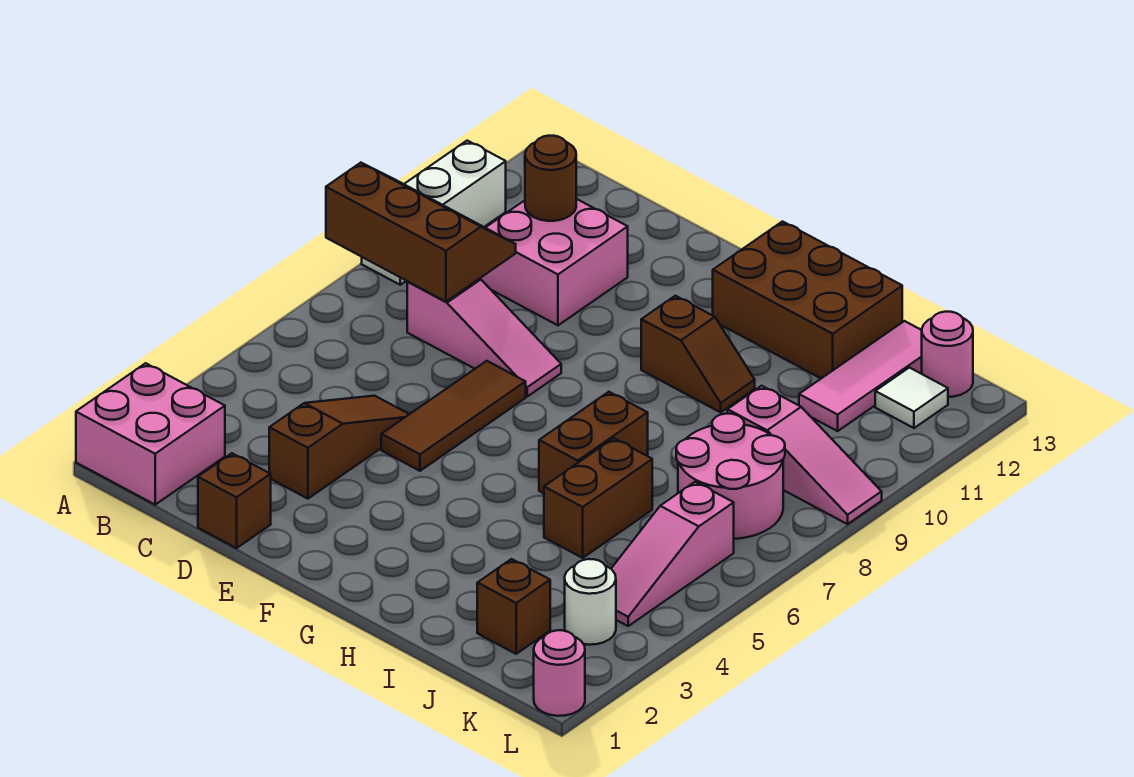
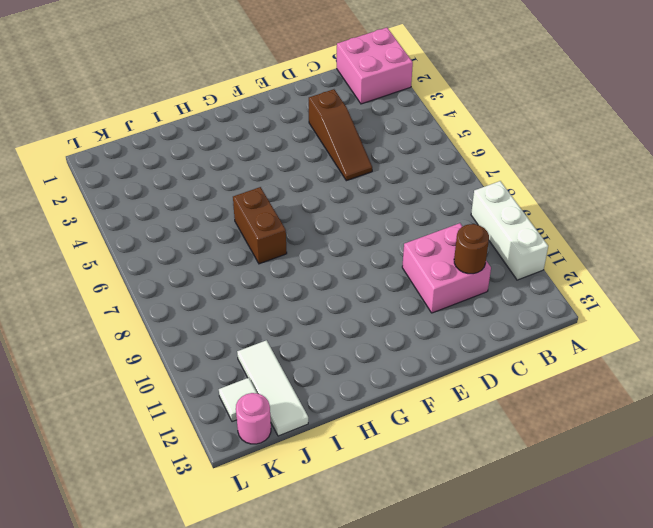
white 1x3 tile [237,340,308,436] -> pink 1x3 tile [799,321,922,431]
none -> pink 1x3 slope [407,279,561,396]
none -> brown 1x1 brick [198,453,271,548]
none -> brown 1x3 tile [381,361,526,471]

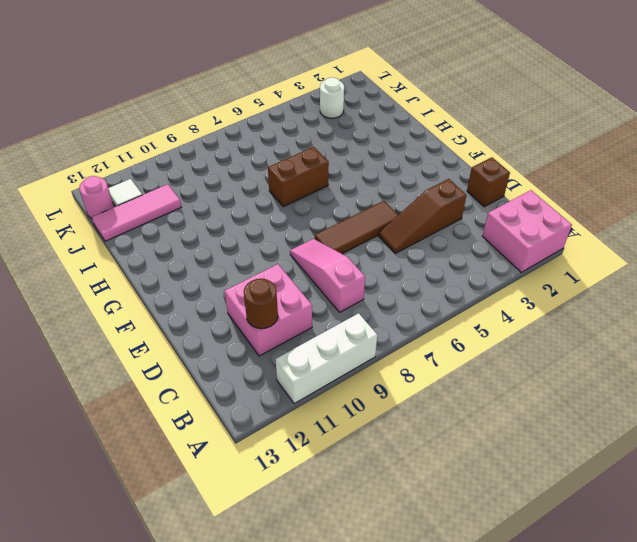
none -> brown 1x2 slope [641,296,755,412]
none -> brown 2x3 brick [713,222,902,378]
none -> brown 1x2 brick [544,438,652,558]

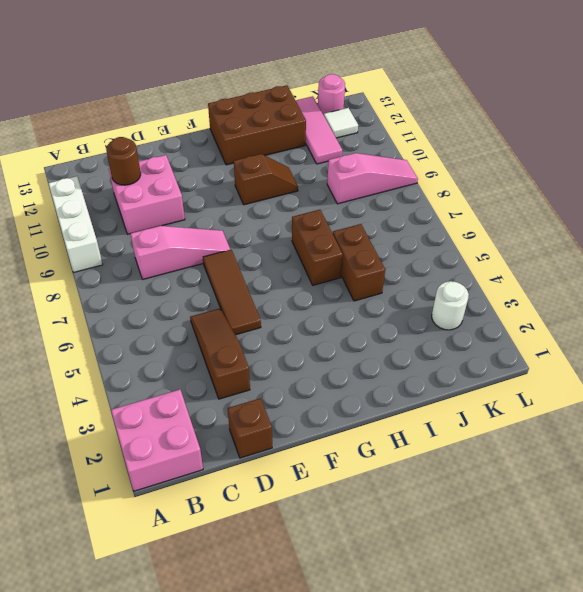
none -> brown 1x1 brick [477,559,550,654]
none -> pink 2x2 round brick [676,414,785,539]
none -> pink 1x3 slope [611,482,734,626]

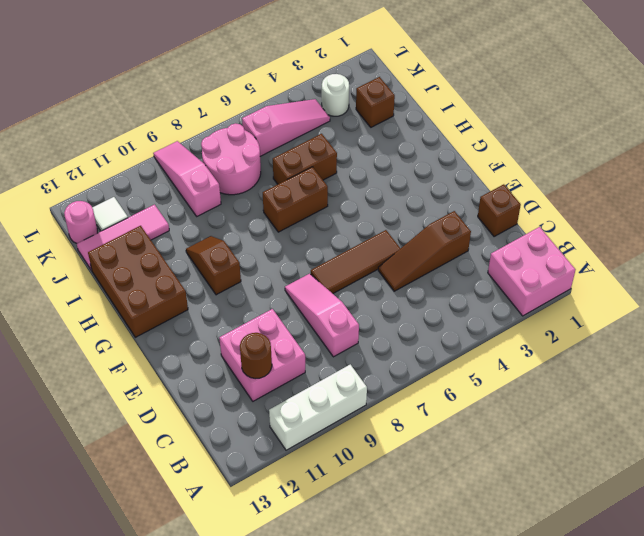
none -> pink 1x1 round brick [534,630,585,716]
none -> brown 2x3 slope [326,163,516,302]

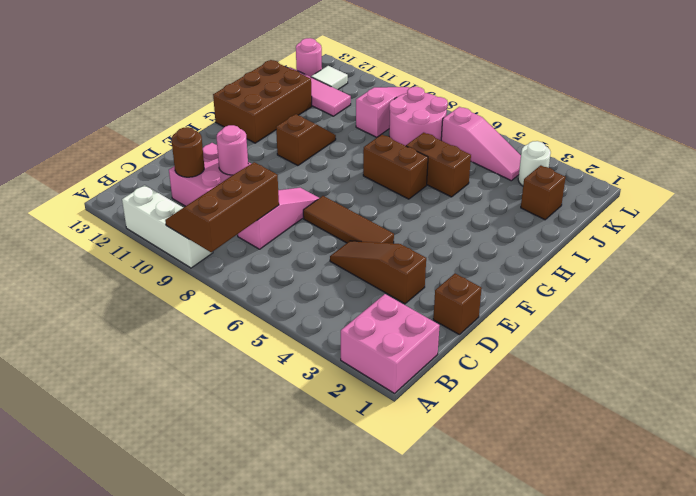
pink 1x1 round brick [217,125,248,175] -> pink 1x1 round brick moved to [534,630,585,716]

